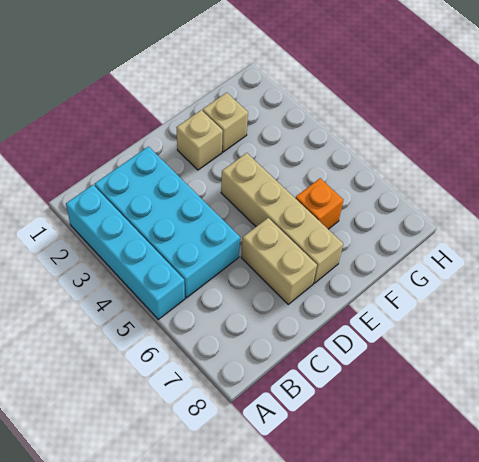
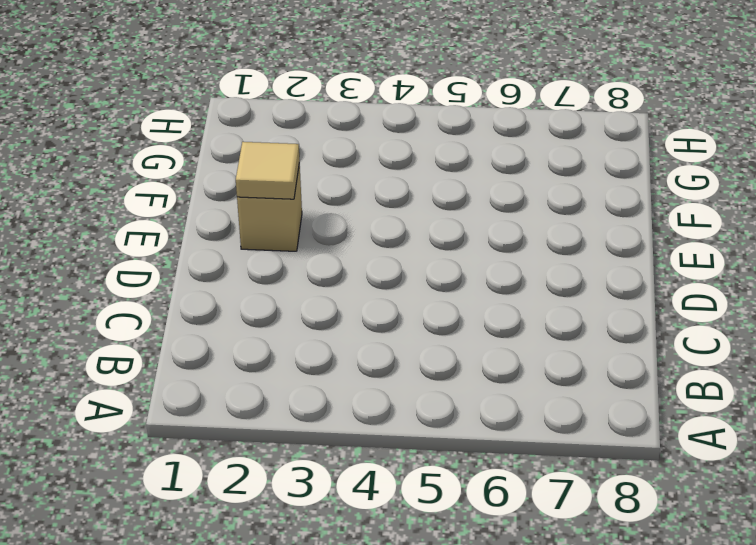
tan 1x1 tile [236,142,300,199] -> none
none -> cyan 1x4 brick [66,185,185,319]
none -> cyan 2x4 brick [95,147,240,298]

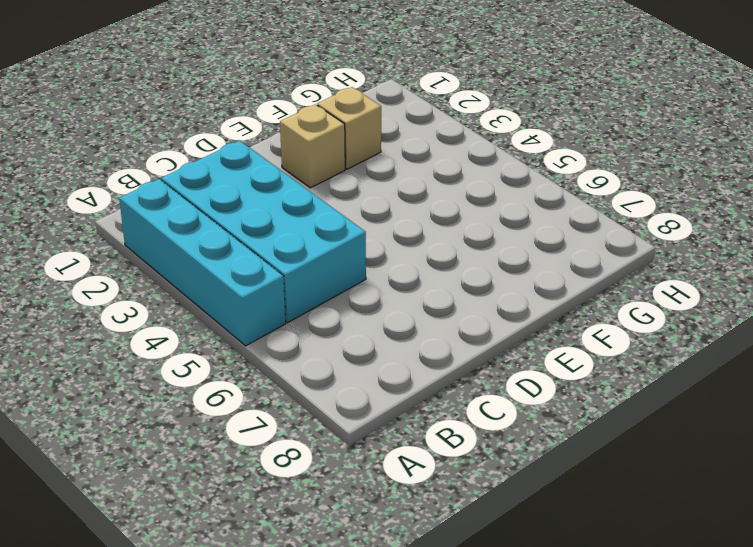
none -> tan 1x2 brick [241,218,317,304]
none -> tan 1x4 brick [221,153,343,283]

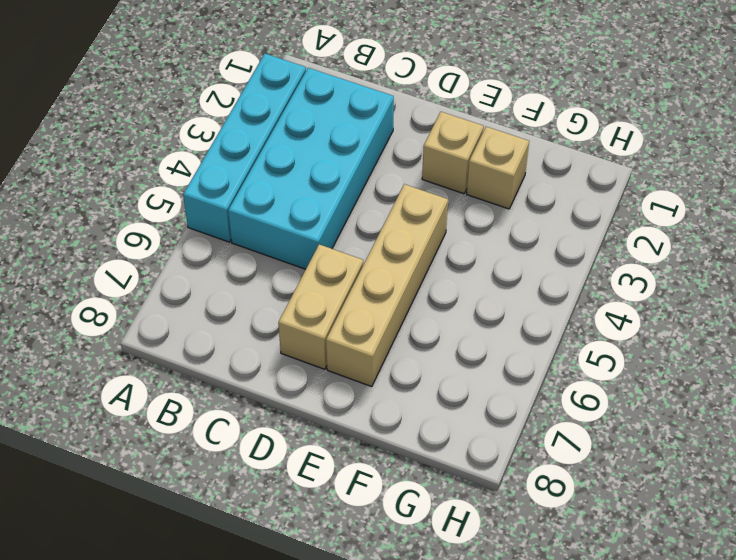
none -> orange 1x1 brick [295,178,343,229]

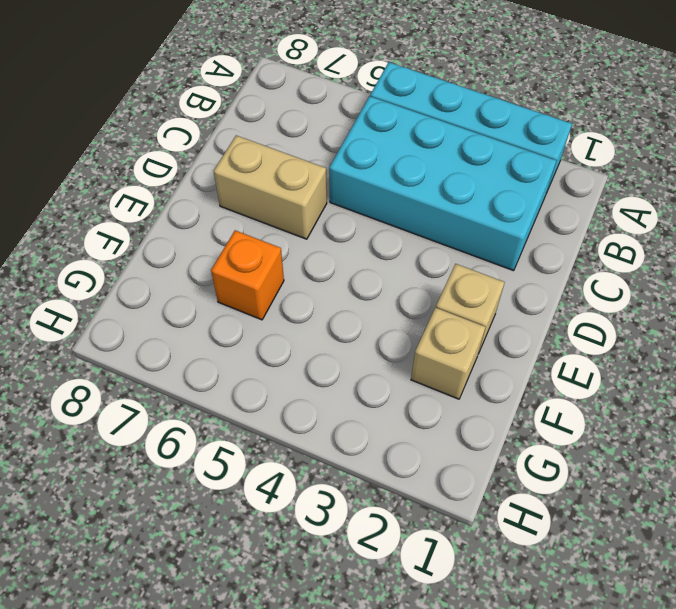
none -> tan 1x4 brick [221,153,343,283]

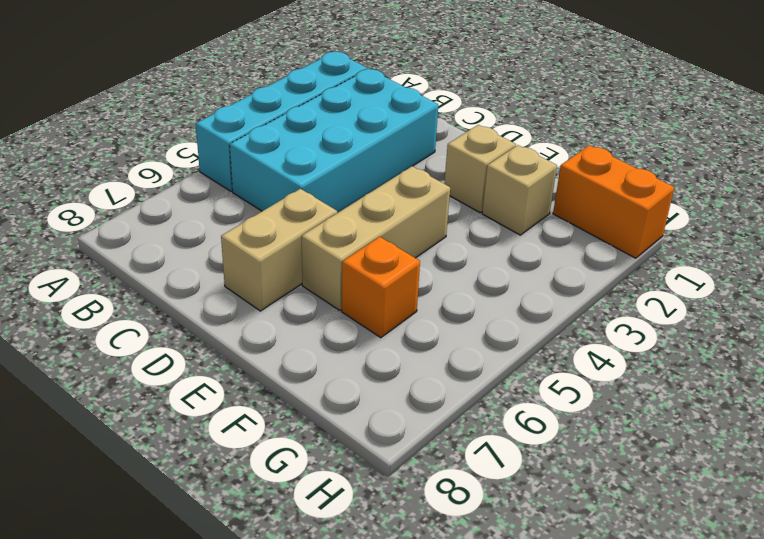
tan 1x3 brick [302,166,450,310] -> tan 1x4 brick [221,153,343,283]
orange 1x2 brick [553,145,674,258] -> none

